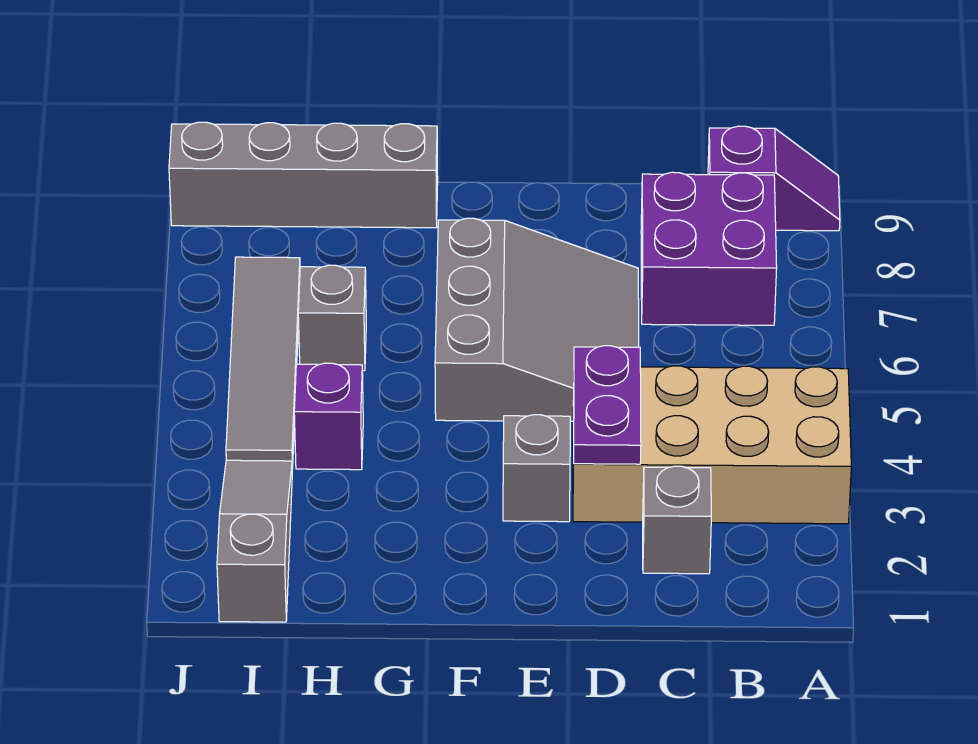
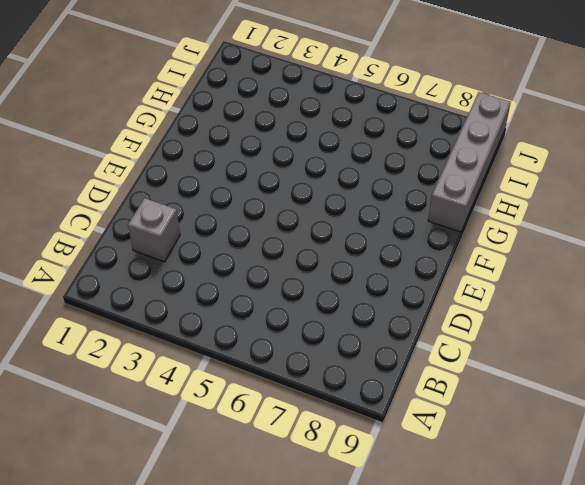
none -> tan 2x4 brick [573,366,851,524]
none -> purple 1x2 slope [708,126,840,231]
none -> purple 2x2 brick [641,172,777,325]

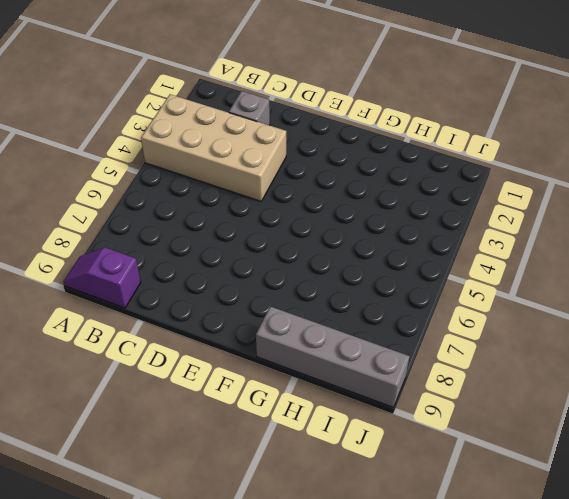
none -> purple 2x2 brick [641,172,777,325]
none -> grey 3x3 slope [435,218,639,421]
none -> grey 1x1 brick [503,415,570,522]

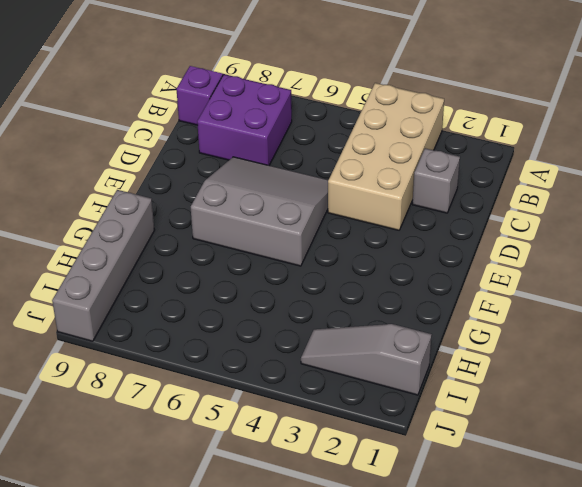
none -> grey 1x1 brick [503,415,570,522]
none -> purple 1x1 brick [294,363,363,470]
none -> grey 1x1 brick [298,265,366,371]

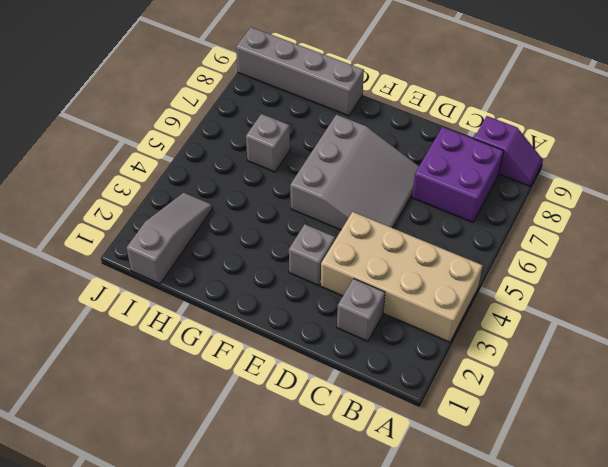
none -> purple 1x1 brick [294,363,363,470]
none -> grey 1x4 tile [226,257,300,469]
none -> purple 1x2 plate [574,346,641,464]

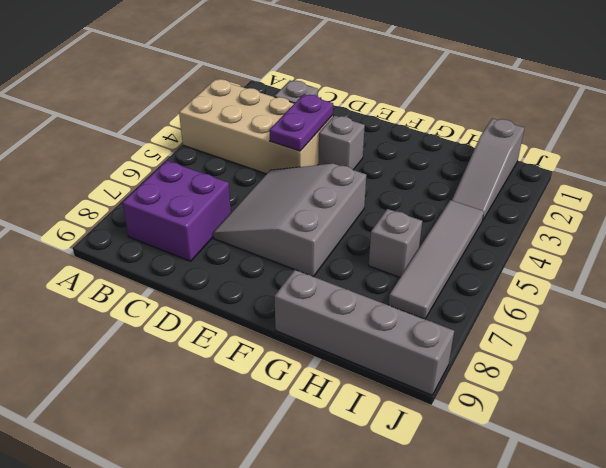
none -> purple 1x2 slope [708,126,840,231]
none -> purple 1x1 brick [294,363,363,470]

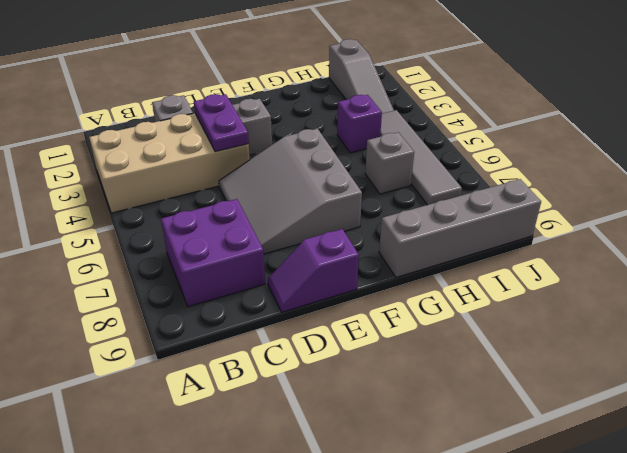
purple 1x2 slope [268,229,359,312] -> purple 1x2 slope moved to [708,126,840,231]

